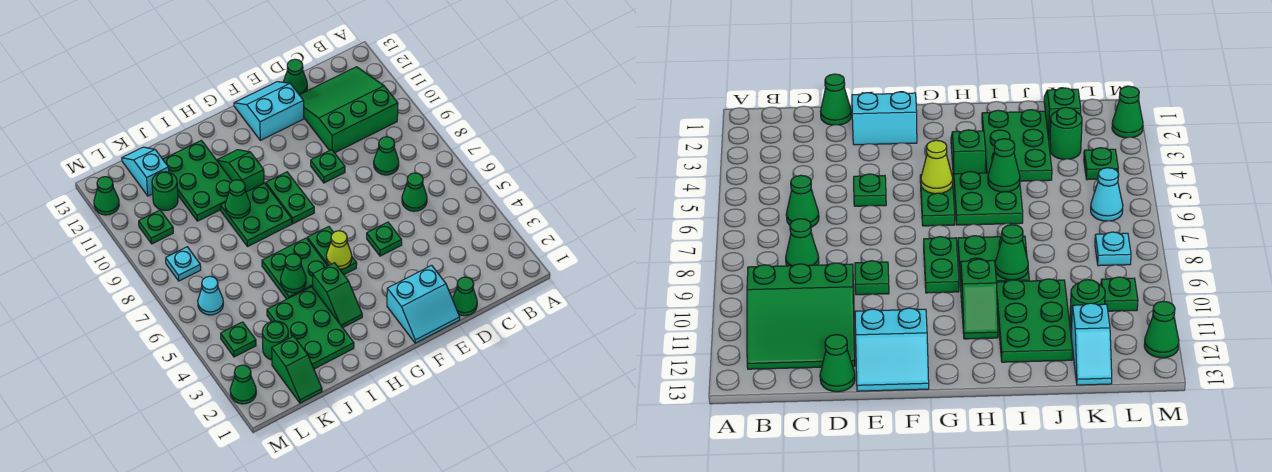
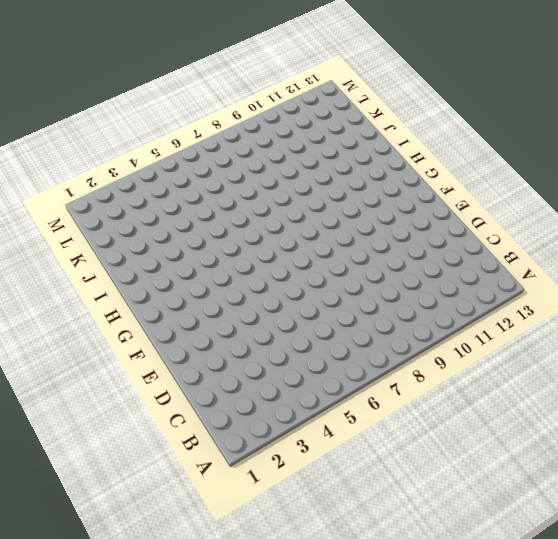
none -> green 3x3 slope [300,67,398,153]
none -> green 1x1 cone [402,173,427,211]
none -> green 1x1 cone [374,137,399,175]
none -> green 1x1 cone [452,277,477,316]

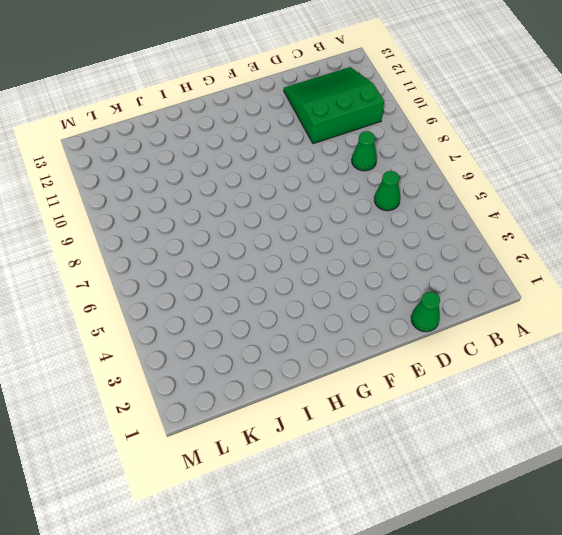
none -> green 1x1 cone [284,59,307,95]
none -> cyan 2x2 slope [387,265,460,343]
none -> green 1x1 plate [367,222,402,256]
none -> green 1x1 plate [311,150,345,183]

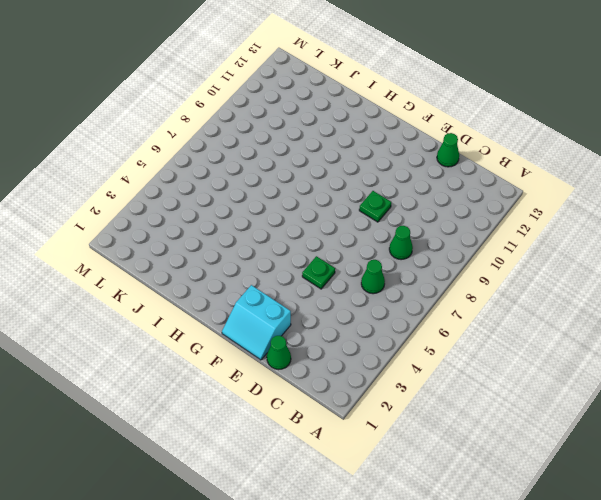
none -> green 3x3 slope [300,67,398,153]
none -> cyan 2x2 slope [234,82,304,140]
none -> green 1x2 plate [307,227,357,275]
none -> green 1x2 plate [266,172,314,224]

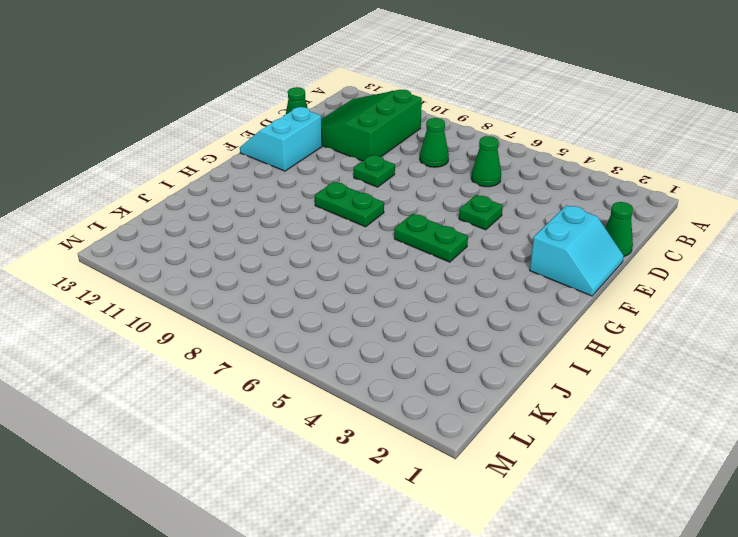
none -> green 1x2 slope [313,263,362,328]
none -> green 2x2 plate [262,238,327,299]
none -> green 2x2 plate [221,183,292,247]
none -> green 1x2 slope [217,150,264,192]

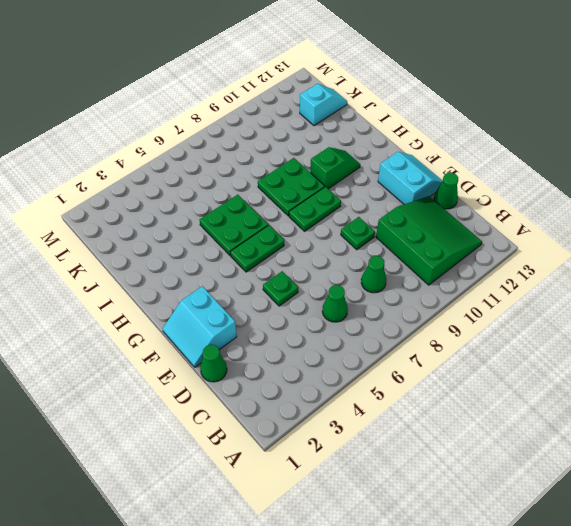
none -> green 1x2 slope [313,263,362,328]
none -> green 2x3 plate [267,287,354,369]
none -> green 2x3 plate [163,140,232,221]
none -> green 1x2 slope [272,336,322,403]

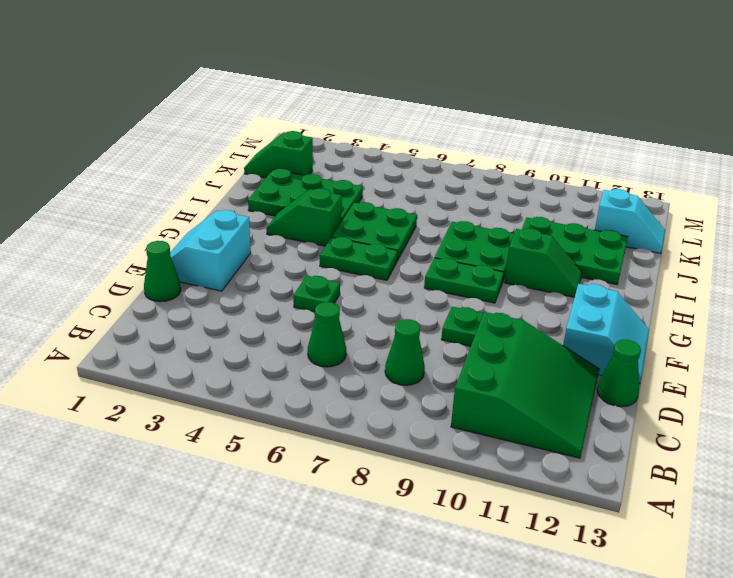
none -> green 1x1 round brick [262,321,288,360]
none -> green 1x1 round brick [152,172,178,211]
none -> green 1x1 plate [221,322,256,357]
none -> cyan 1x1 cone [198,276,223,315]

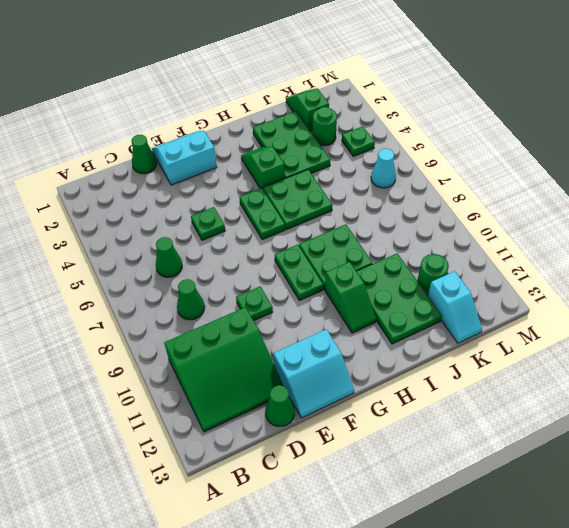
none -> cyan 1x1 plate [166,247,201,281]
none -> green 1x1 plate [139,210,173,244]
none -> green 1x1 cone [230,365,256,404]
none -> green 1x1 cone [94,177,119,215]

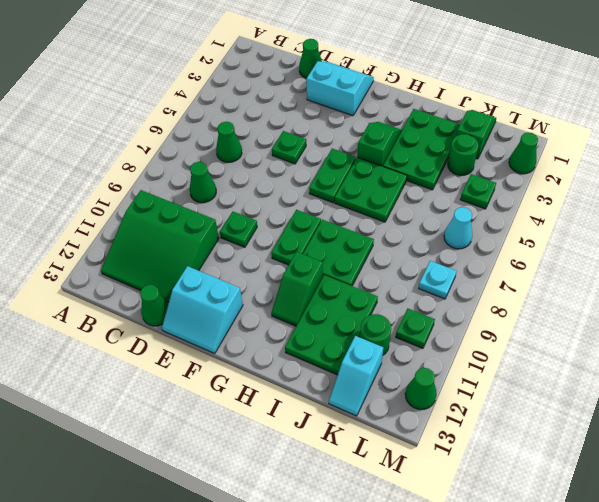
none -> lime 1x1 cone [326,231,352,269]
none -> green 1x1 cone [281,254,306,293]
none -> green 1x1 cone [225,180,250,218]

